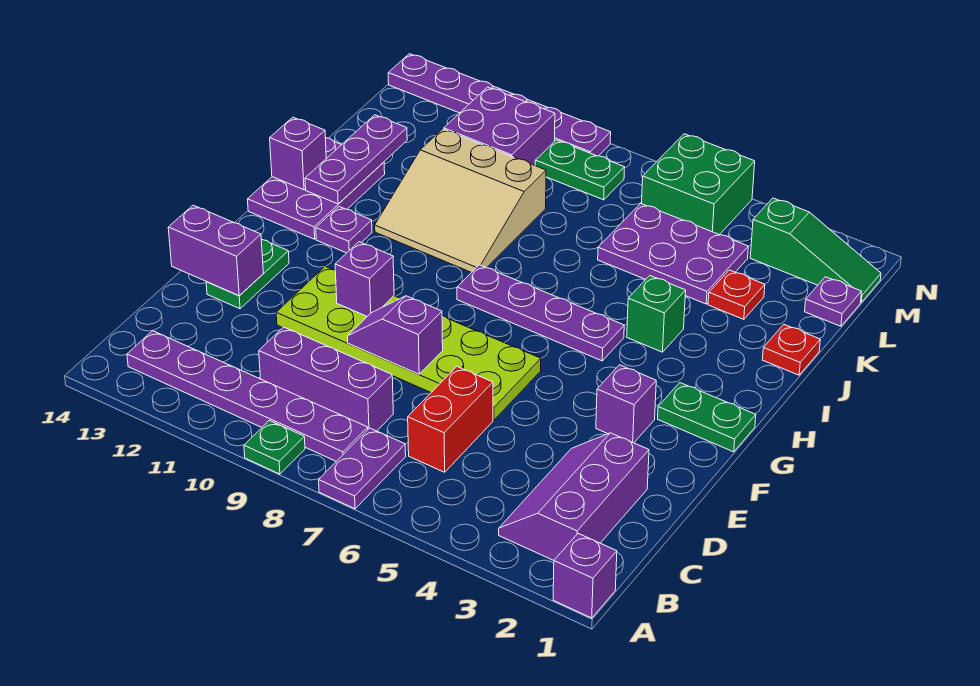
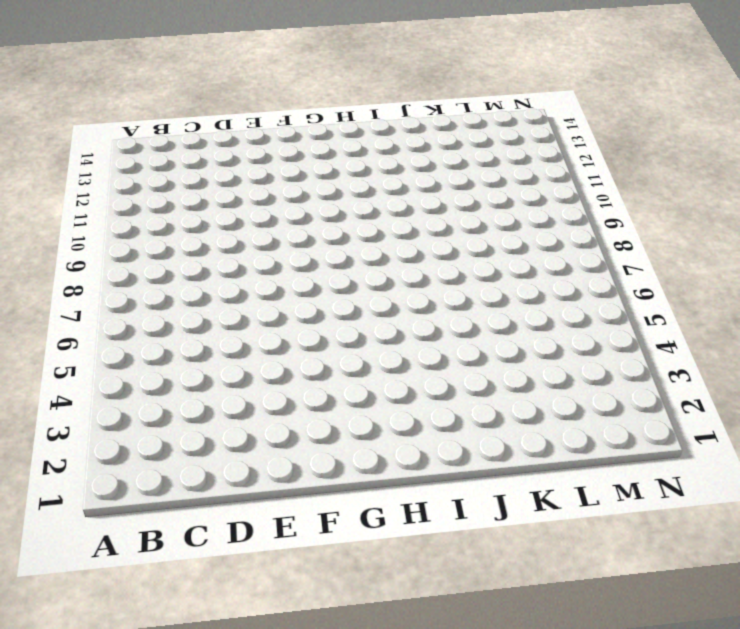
none -> purple 1x1 brick [553,534,617,618]
none -> purple 1x2 plate [319,428,406,509]
none -> green 1x1 plate [244,421,305,474]
none -> purple 2x3 slope [499,433,649,560]

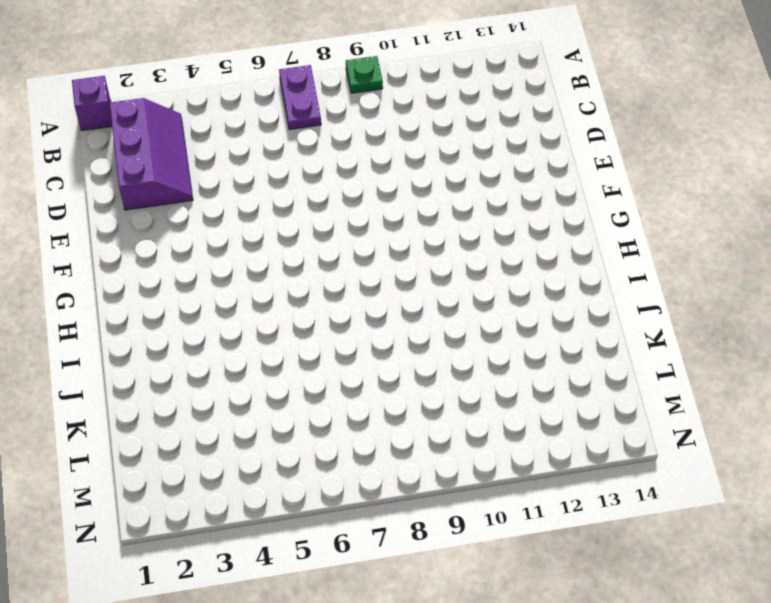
none -> purple 1x6 plate [127,331,368,461]
none -> red 1x2 brick [408,367,493,472]
none -> purple 1x3 brick [259,327,393,431]
none -> lime 2x6 plate [276,266,541,420]

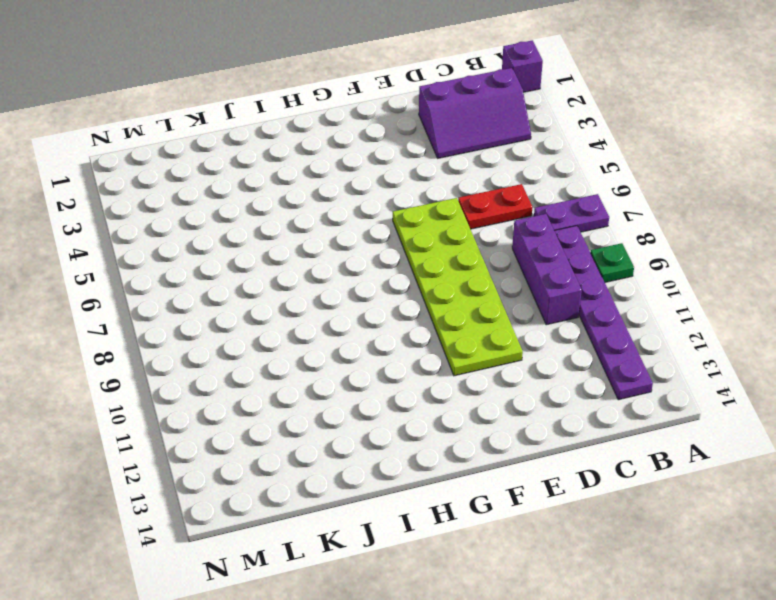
red 1x2 plate [458,184,532,229] -> red 1x2 brick [408,367,493,472]
none -> green 1x2 plate [206,240,289,309]
none -> purple 1x1 brick [596,365,656,443]
none -> green 1x2 plate [658,383,756,452]
none -> purple 1x4 plate [457,265,624,361]

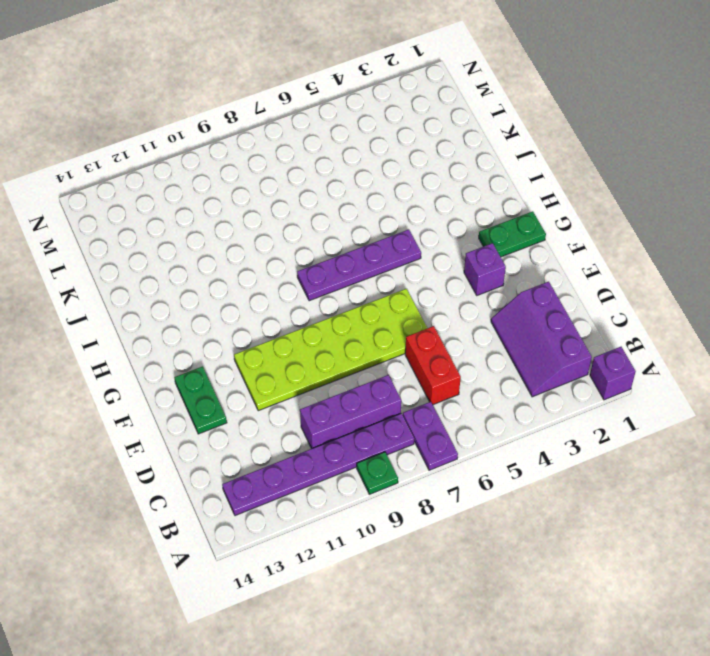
none -> purple 1x1 plate [316,207,372,253]
none -> purple 2x3 plate [248,138,385,239]
none -> green 1x1 brick [627,276,686,352]
none -> tan 3x3 slope [375,129,546,273]

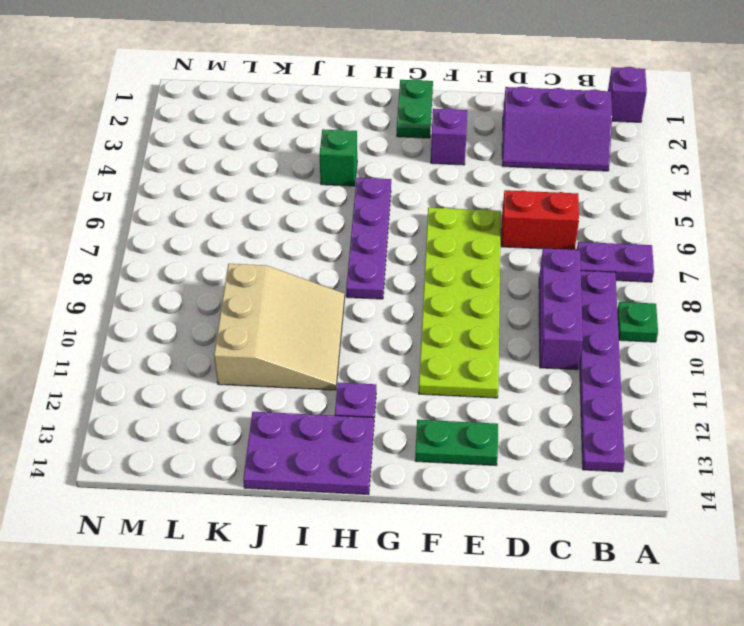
none -> red 1x1 plate [762,325,820,375]
none -> red 1x1 plate [708,270,765,319]
none -> purple 2x3 plate [598,203,748,304]
none -> purple 1x1 plate [805,277,862,326]

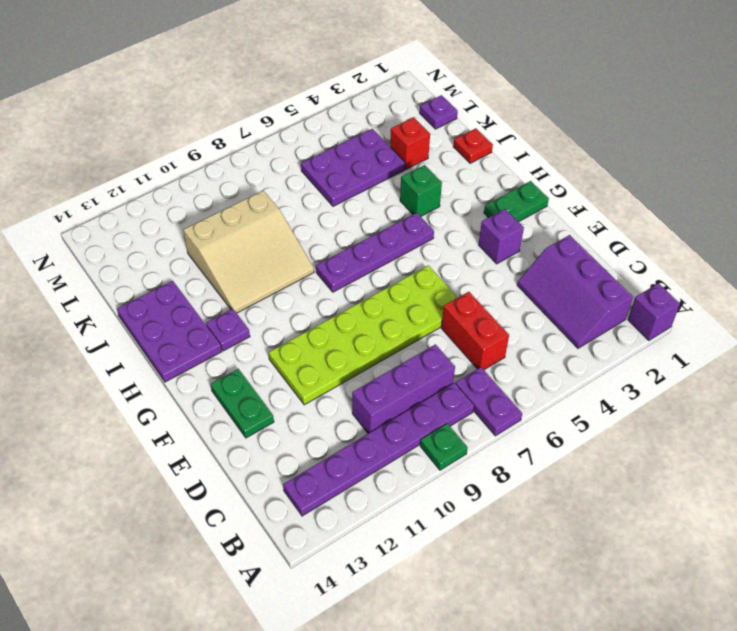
red 1x1 brick [390,117,430,170] -> red 1x1 plate [708,270,765,319]
none -> purple 2x2 brick [444,87,555,165]
none -> green 1x3 slope [750,198,881,302]
none -> green 2x2 brick [642,134,755,235]
none -> green 1x2 plate [535,140,625,200]

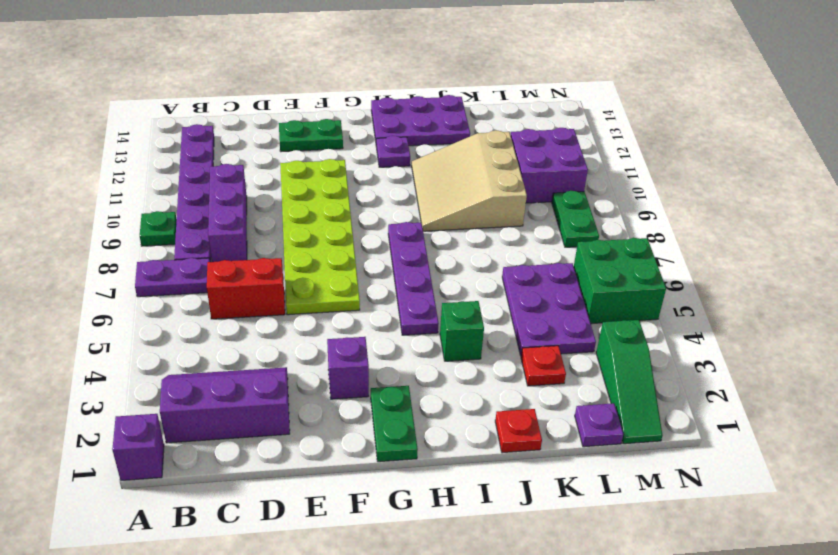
none -> purple 1x6 plate [388,54,611,156]
none -> purple 1x2 slope [348,296,443,374]
none -> purple 1x2 brick [168,205,263,296]
none -> purple 1x1 brick [335,242,394,316]

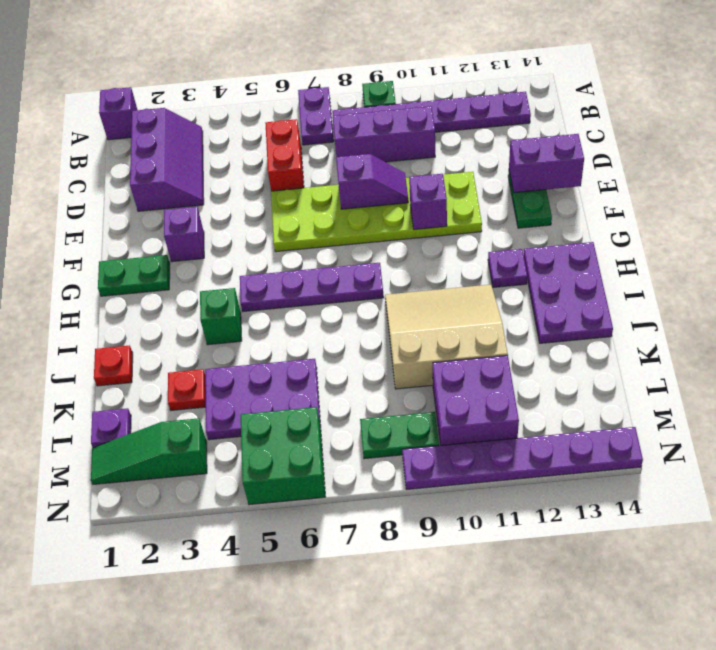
none -> purple 1x3 plate [305,115,407,204]
none -> purple 1x1 brick [270,117,326,190]

